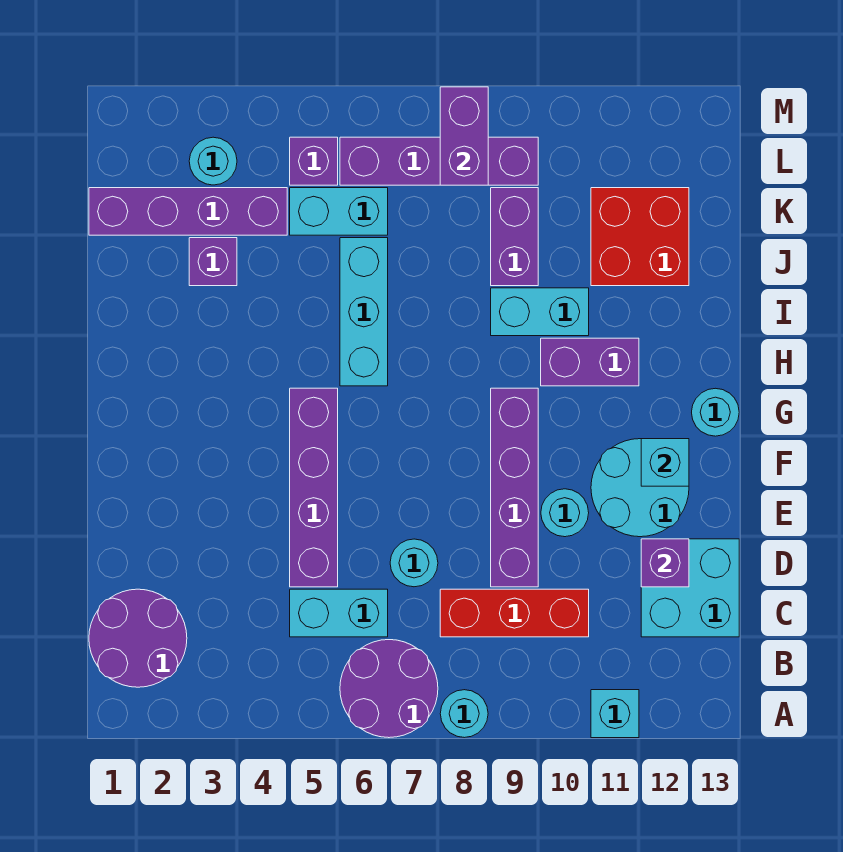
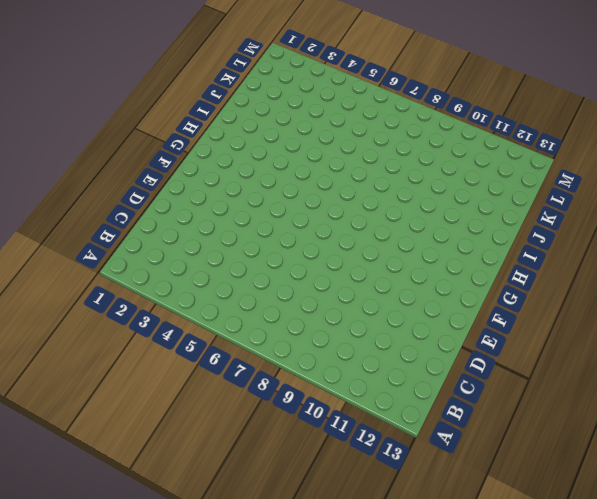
none -> purple 2x2 round brick [340,640,438,738]
none -> cyan 1x1 round brick [440,690,488,738]
none -> cyan 1x1 brick [591,690,639,738]

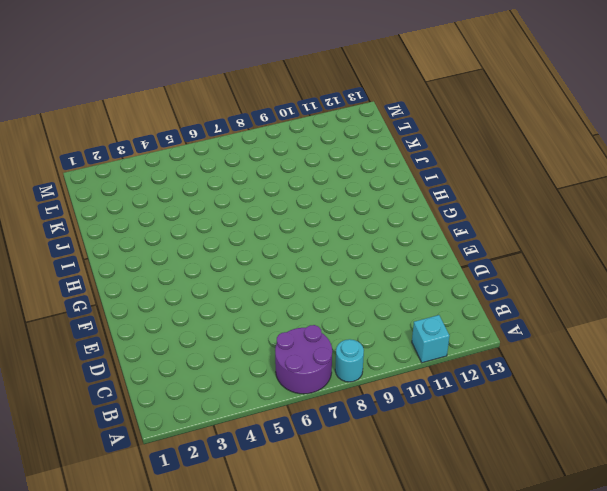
none -> purple 2x2 round brick [89,589,187,687]
none -> cyan 1x2 brick [290,589,388,637]
none -> red 1x3 brick [440,589,589,637]

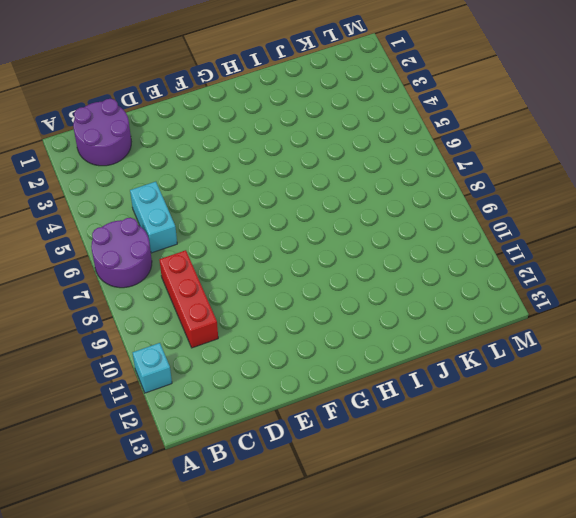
none -> cyan 1x1 round brick [440,690,488,738]
none -> cyan 2x2 brick [641,539,739,637]
none -> purple 1x4 brick [290,388,338,587]

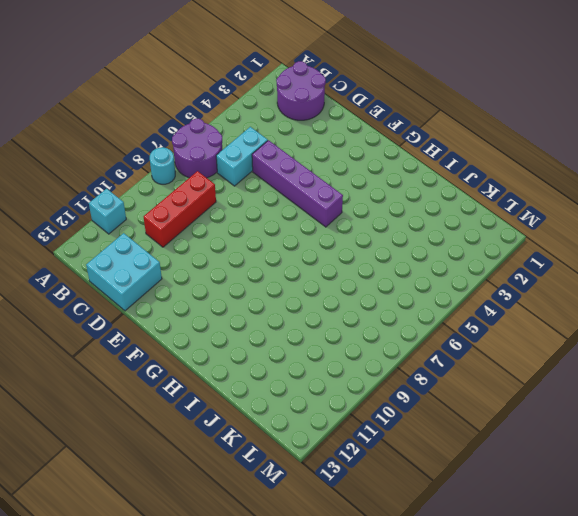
none -> cyan 1x1 round brick [390,539,438,587]
none -> purple 1x4 brick [491,388,538,587]
none -> cyan 1x1 round brick [541,489,589,537]

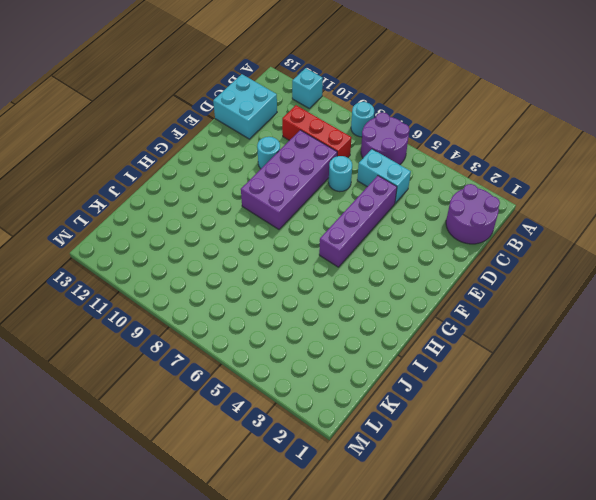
purple 2x4 brick [241,130,337,229] -> purple 1x4 brick [491,388,538,587]
none -> cyan 2x2 round brick [591,439,689,537]
none -> cyan 1x1 round brick [692,388,739,436]
none -> cyan 1x3 brick [340,238,388,386]

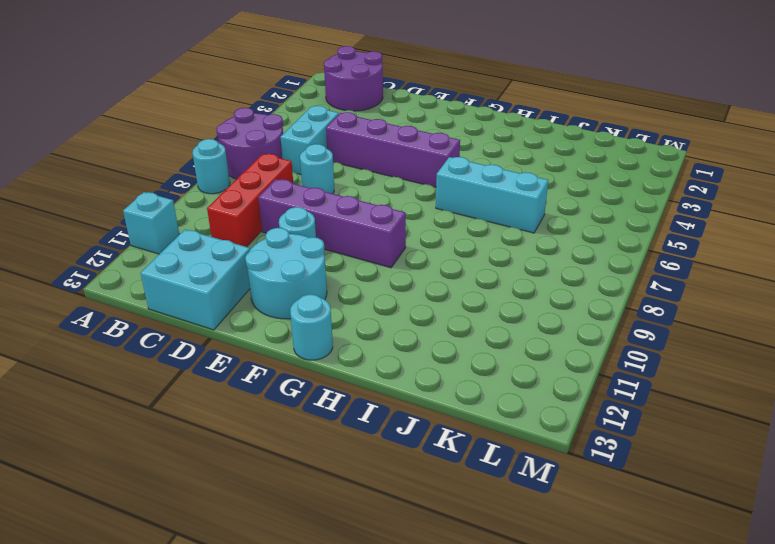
none -> purple 1x2 brick [541,338,639,386]
none -> cyan 1x2 brick [491,288,589,336]
none -> purple 1x1 brick [189,238,237,286]

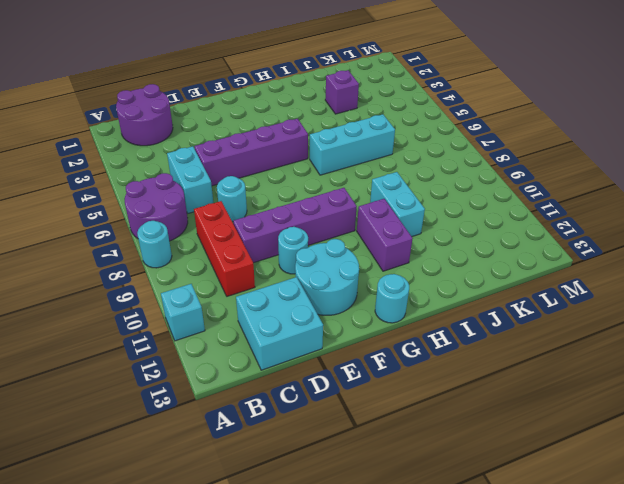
none -> purple 1x2 brick [491,188,538,286]
none -> red 2x2 brick [591,188,689,286]
none -> purple 1x4 brick [89,188,287,235]

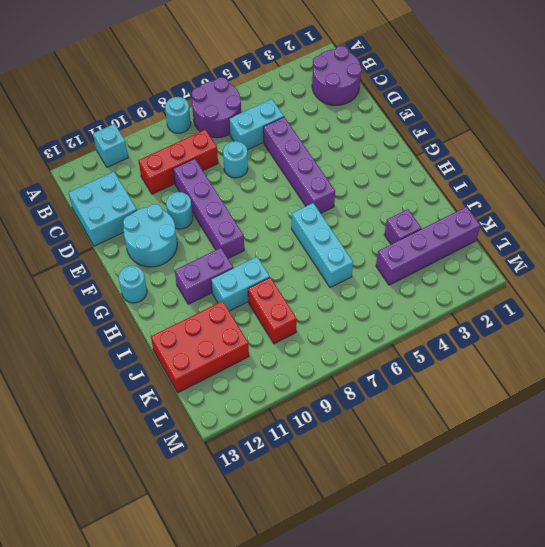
red 1x2 brick [248,277,297,344] -> purple 1x2 brick [491,188,538,286]
red 2x3 brick [151,301,249,393] -> red 2x2 brick [591,188,689,286]
none -> cyan 1x2 brick [290,188,388,235]
none -> cyan 1x1 round brick [189,137,237,185]
none -> purple 1x1 brick [290,137,338,185]

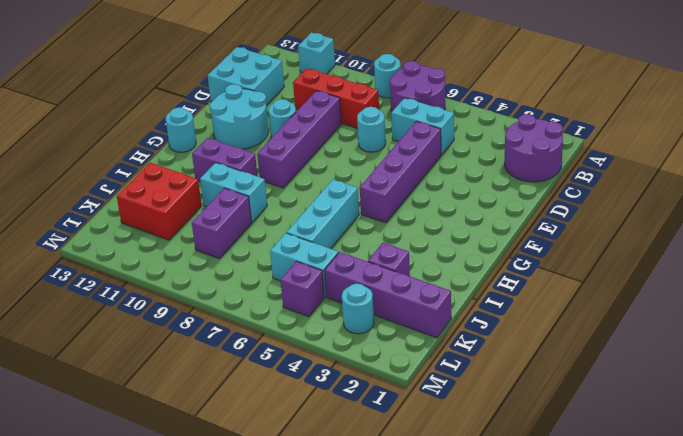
none -> purple 1x4 brick [340,137,538,185]
none -> purple 1x1 brick [641,539,689,587]
none -> cyan 1x1 brick [641,439,689,486]

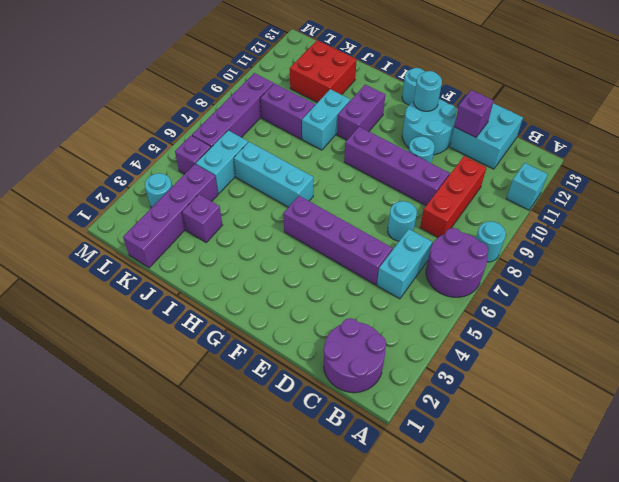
cyan 1x1 round brick [414,71,442,111] -> cyan 1x1 brick [641,439,689,486]
none -> purple 1x2 brick [440,87,488,185]

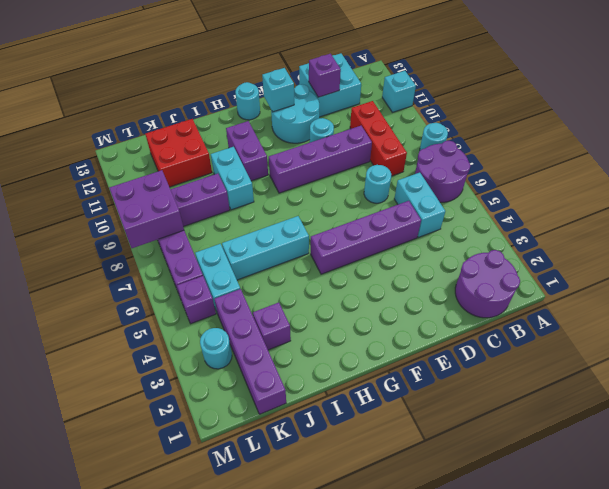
purple 2x2 brick [109,170,184,248] -> purple 1x2 brick [440,87,488,185]

